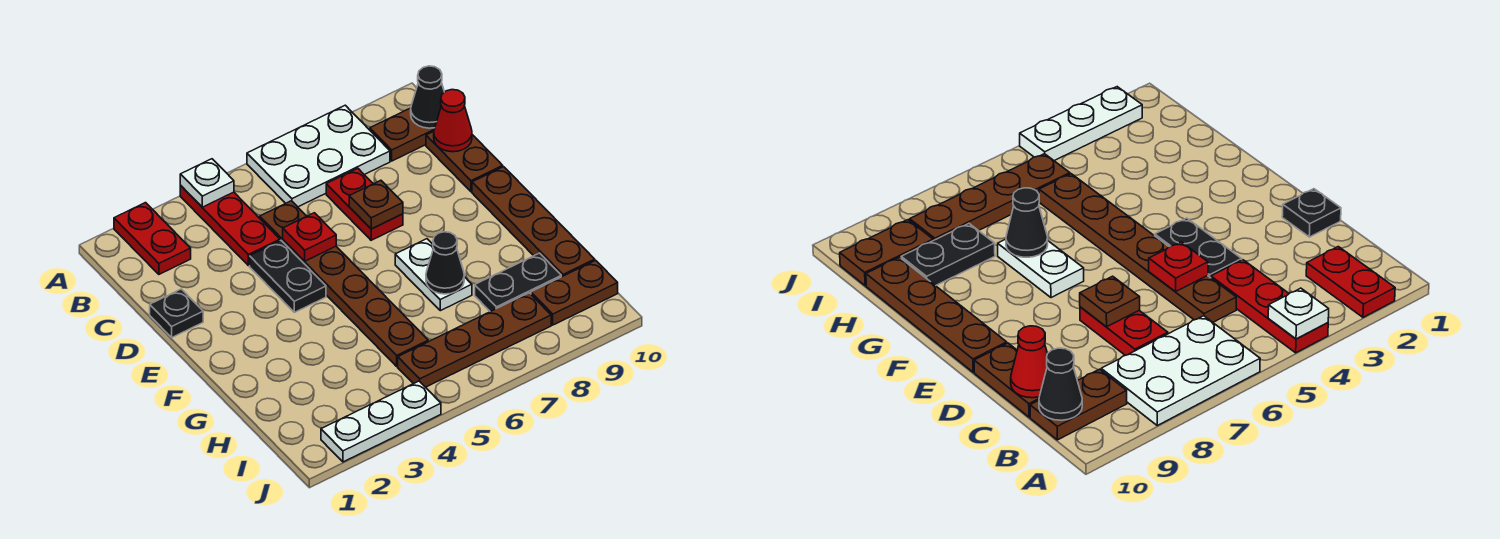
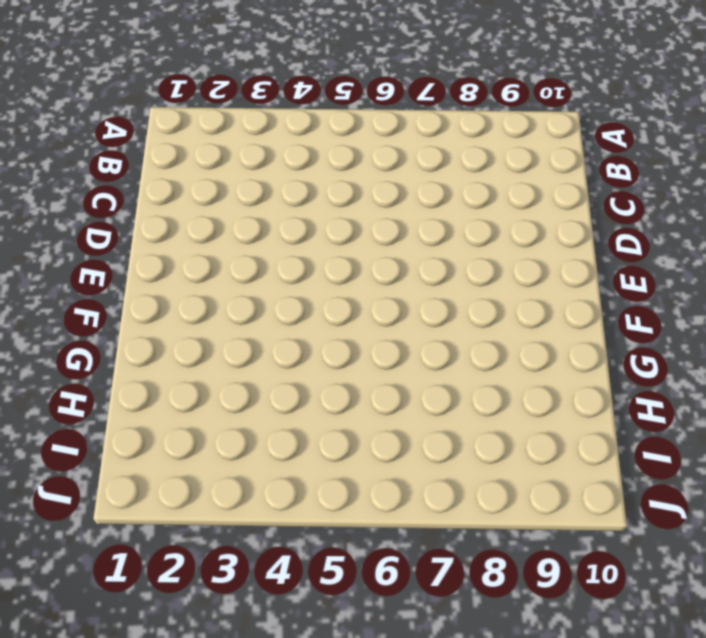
none -> red 1x2 plate [114,203,191,274]
none -> red 1x3 plate [180,186,280,266]
none -> white 2x3 plate [247,105,390,207]

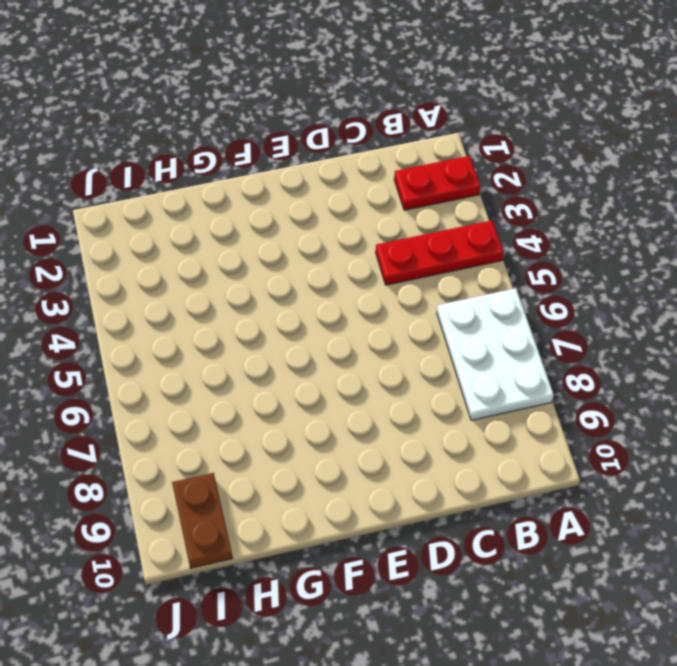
none -> brown 1x2 plate [370,108,435,161]
none -> brown 1x6 plate [260,201,428,366]
none -> red 1x2 plate [326,168,403,240]

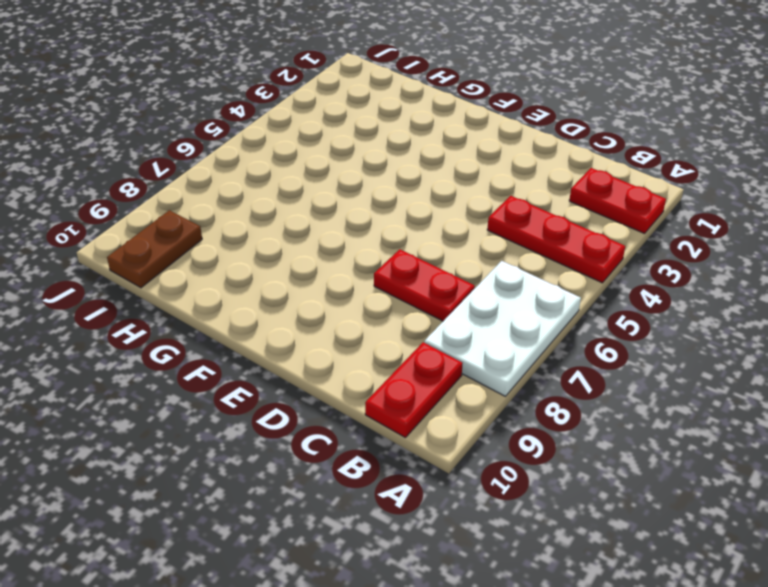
red 1x2 plate [365,342,463,438] -> brown 1x2 plate [370,108,435,161]
none -> brown 1x6 plate [260,201,428,366]
none -> brown 1x2 plate [426,132,503,192]
none -> black 1x1 plate [150,289,203,337]

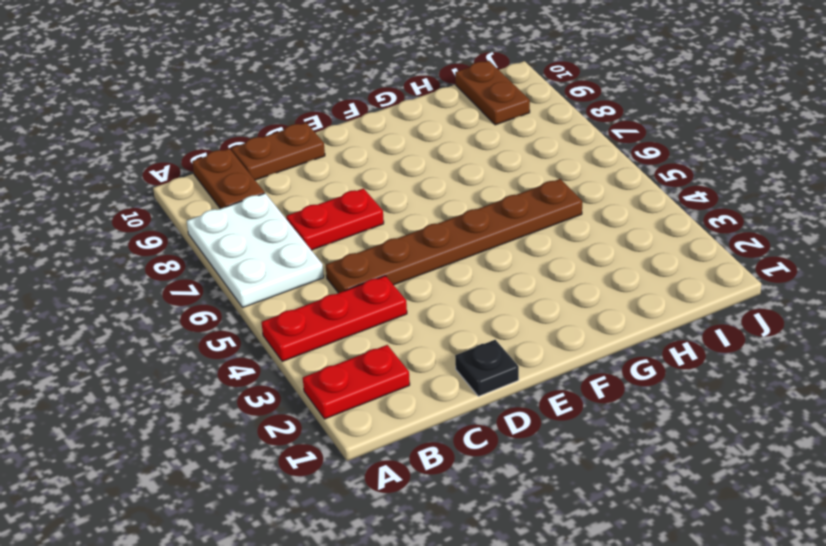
none -> black 1x2 plate [250,241,326,312]
none -> brown 1x4 plate [472,167,595,277]
none -> white 1x2 plate [395,239,472,311]

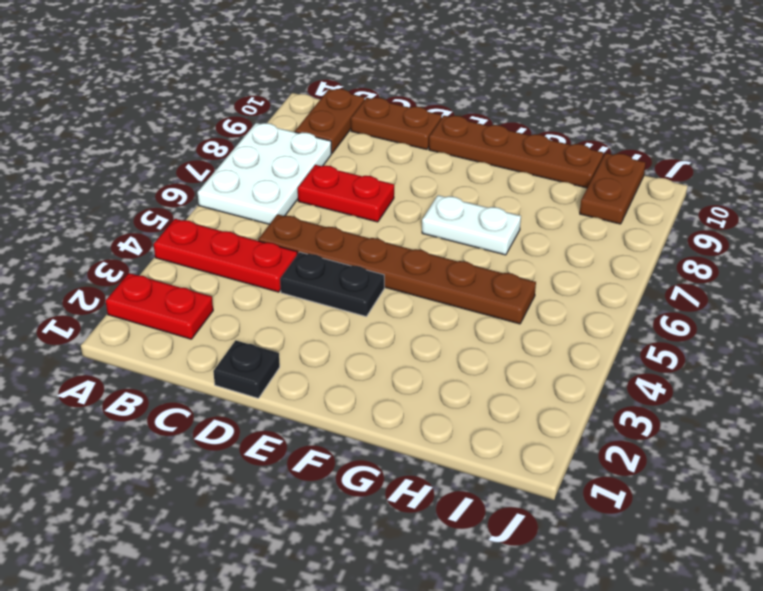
none -> black 1x2 plate [475,253,561,312]
none -> brown 1x4 plate [398,293,551,387]
none -> white 1x3 plate [321,381,441,462]

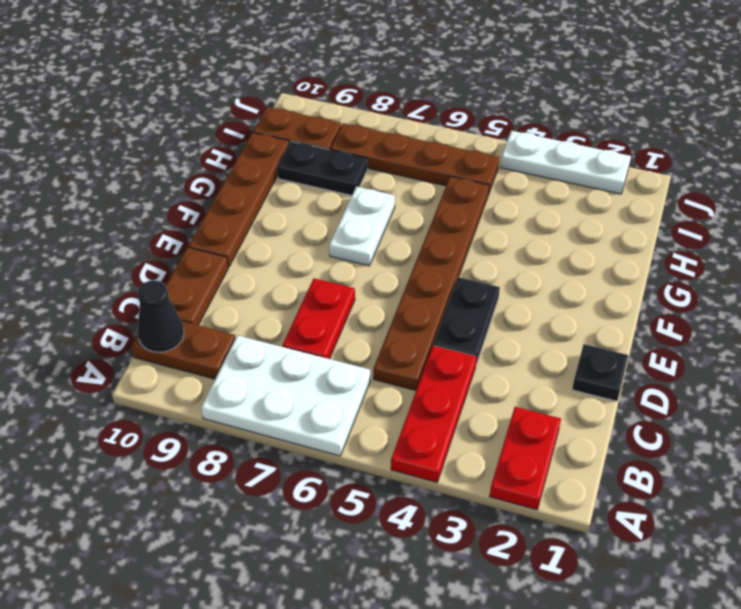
none -> white 1x1 plate [180,159,234,207]
none -> red 1x1 cone [434,90,472,152]
none -> red 1x1 plate [283,213,336,261]

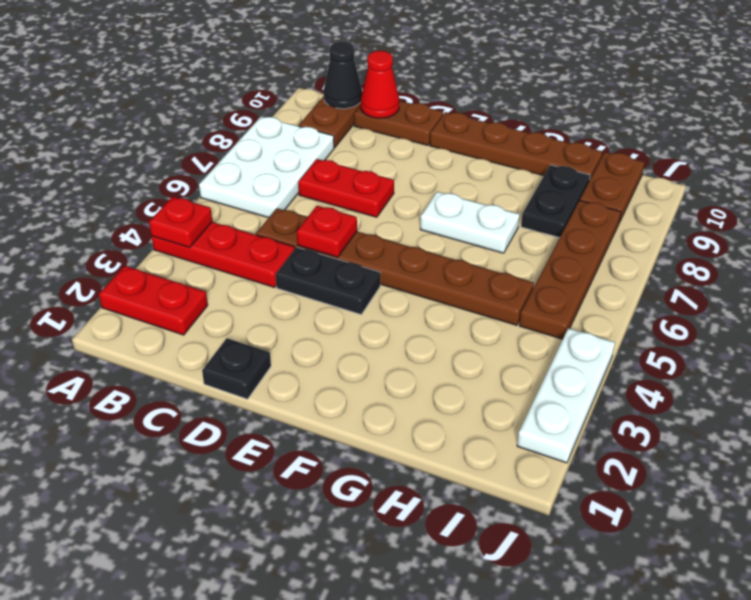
red 1x1 plate [149,197,212,248] -> white 1x1 plate [180,159,234,207]
none -> brown 1x1 plate [349,180,403,229]
none -> black 1x1 cone [426,232,464,294]

